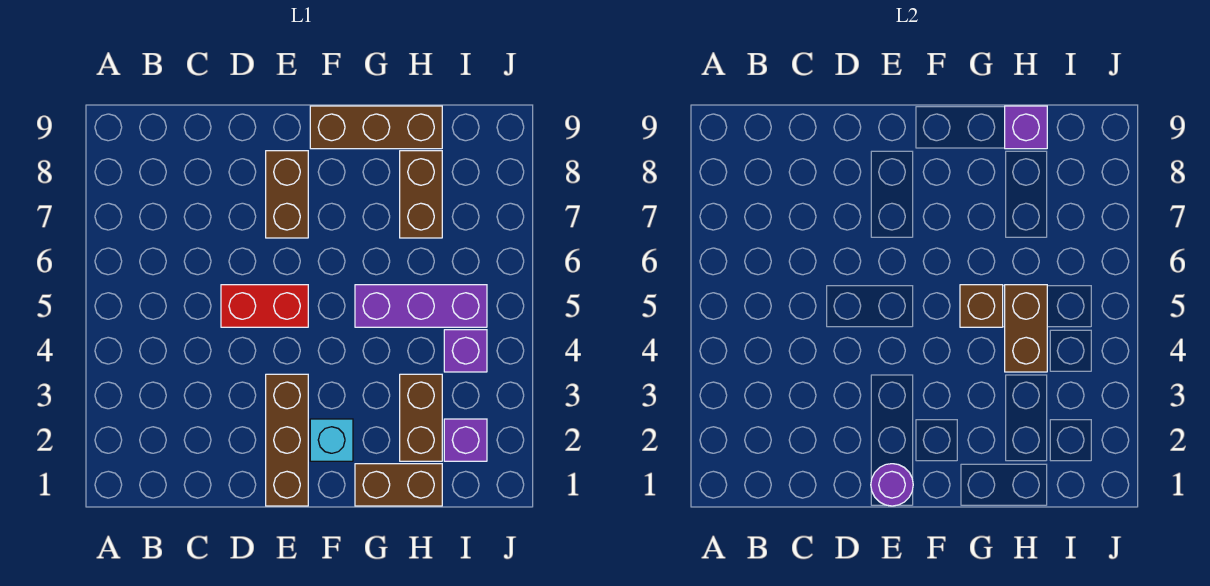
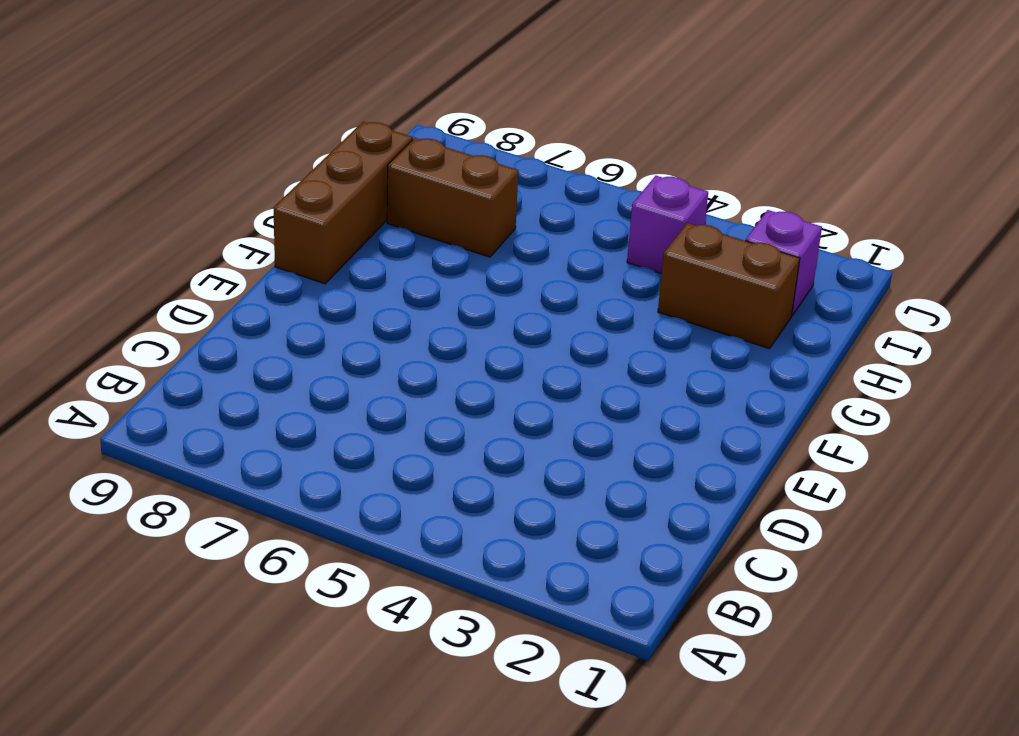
none -> red 1x2 brick [221,285,308,327]
none -> brown 1x3 brick [266,374,308,506]
none -> brown 1x2 brick [266,151,308,238]

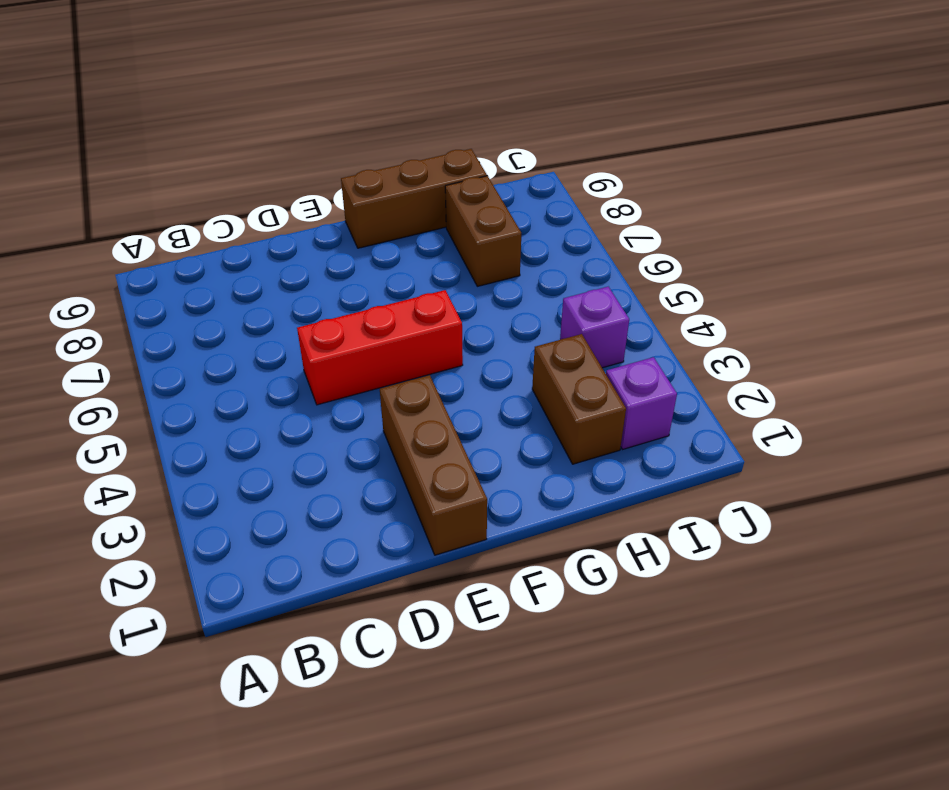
red 1x3 brick [297,290,463,405] -> red 1x2 brick [221,285,308,327]
none -> brown 1x2 brick [266,151,308,238]
none -> cyan 1x1 brick [310,419,353,461]
none -> brown 1x2 brick [355,464,442,506]

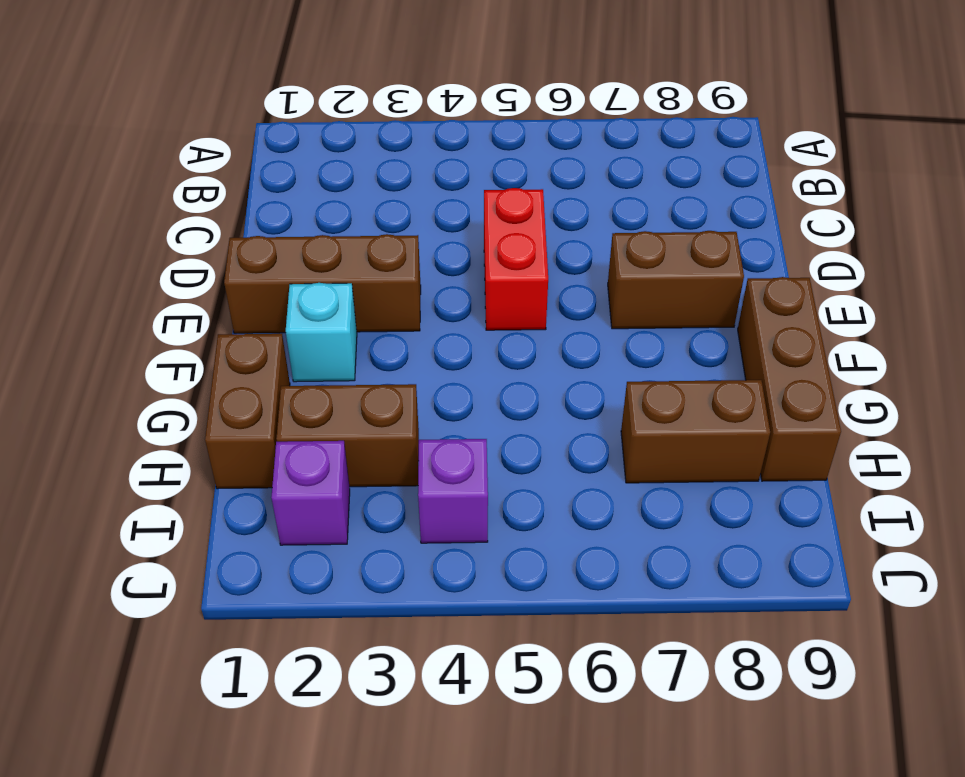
none -> purple 1x3 brick [355,285,487,327]
none -> purple 1x1 round brick [871,464,913,506]
none -> brown 1x1 brick [960,285,1003,327]

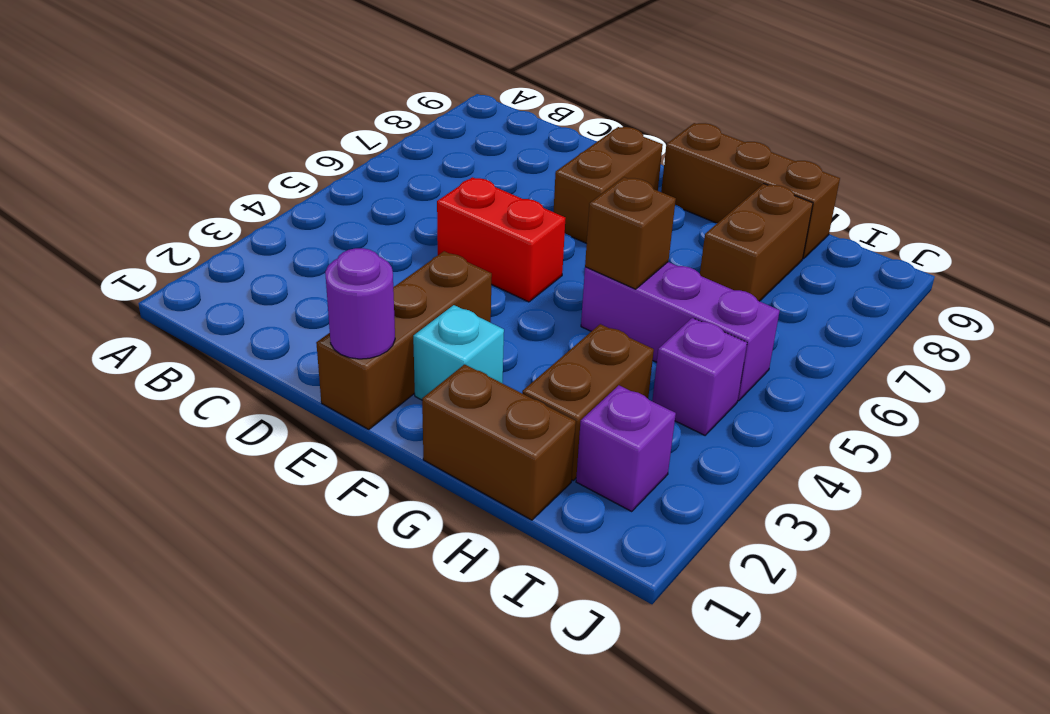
none -> brown 1x2 brick [1005,285,1047,372]
none -> purple 1x1 brick [1005,106,1047,149]

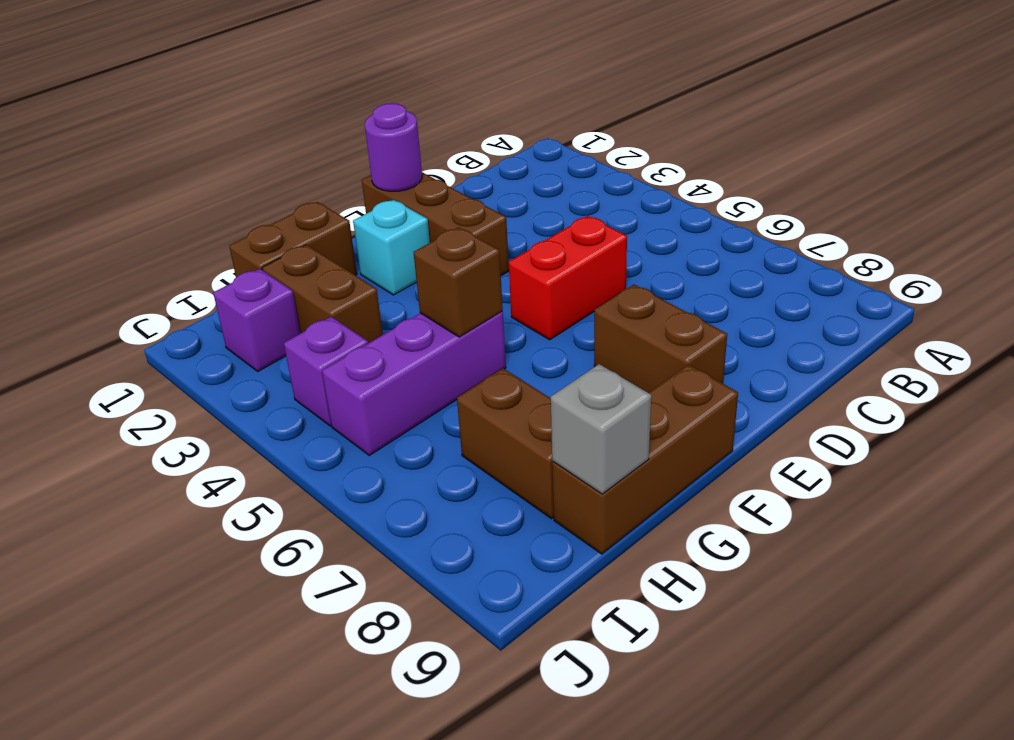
grey 1x1 brick [551,364,651,494] -> purple 1x1 brick [1005,106,1047,149]
none -> brown 1x2 brick [1005,285,1047,372]

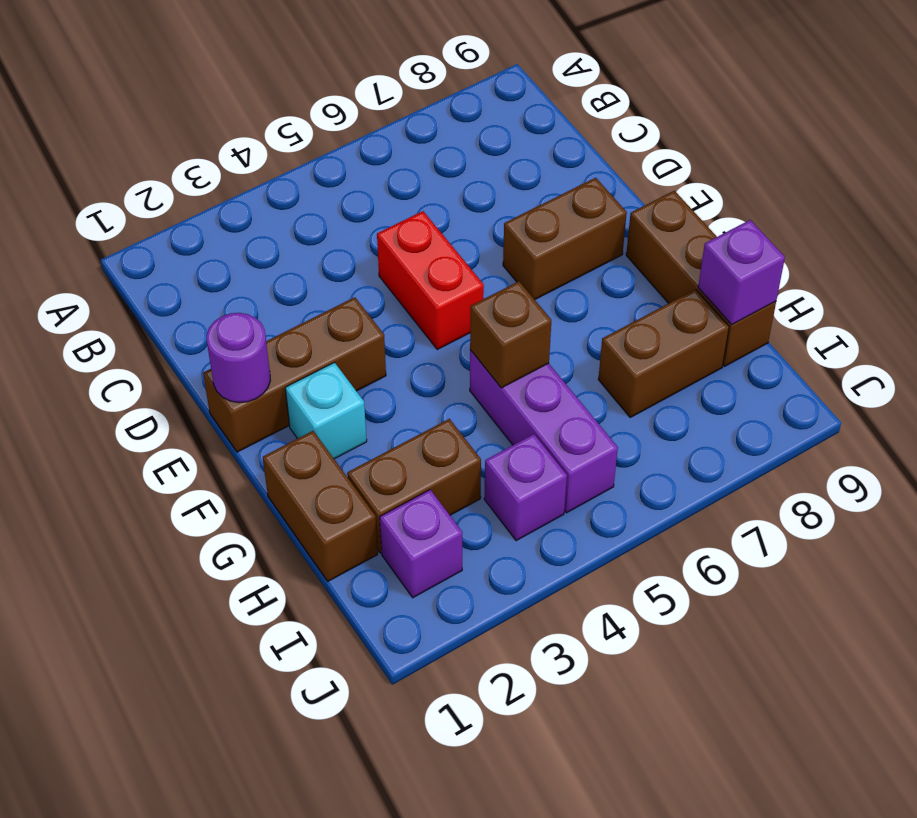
none -> brown 1x2 brick [1005,285,1047,372]

